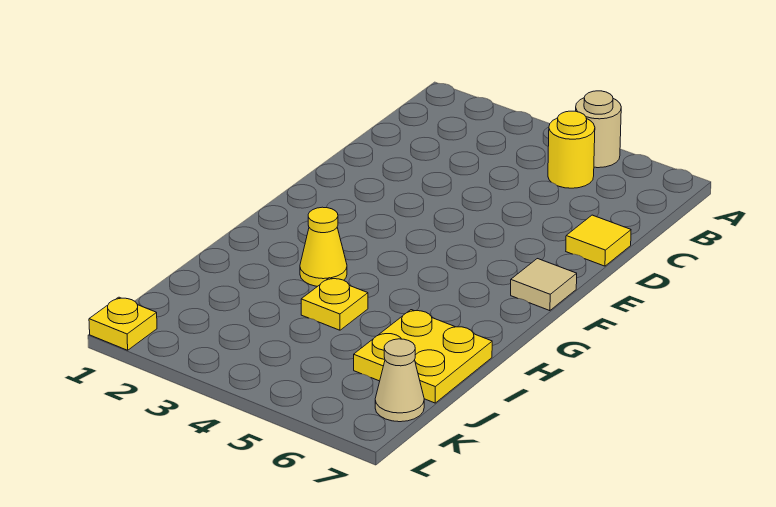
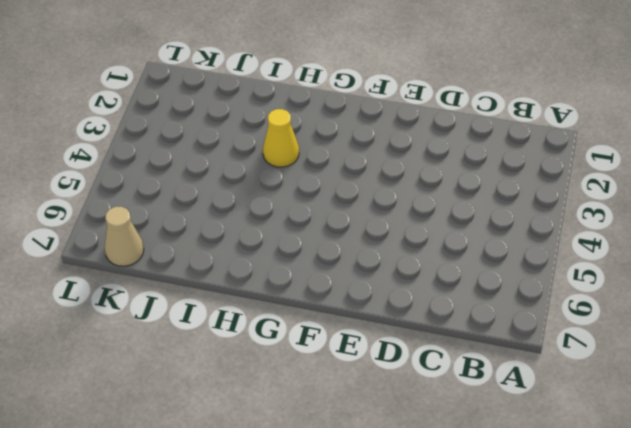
none -> tan 1x1 round brick [576,91,621,168]
none -> yellow 1x1 round brick [548,111,595,188]

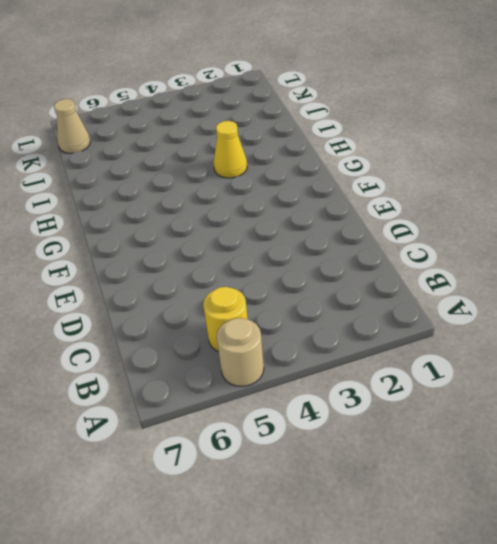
none -> yellow 1x1 tile [566,215,631,266]
none -> tan 1x1 tile [511,259,577,311]

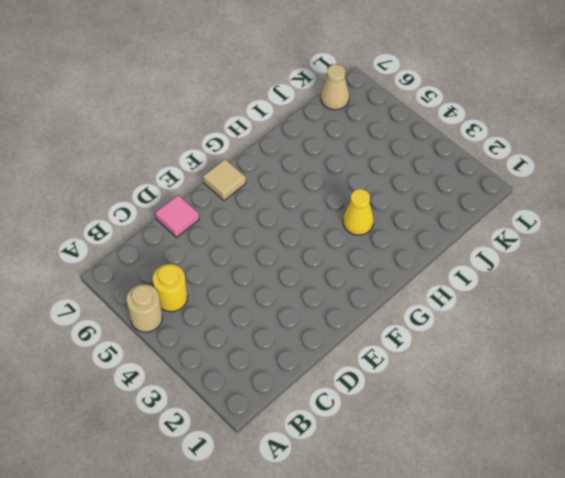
pink 1x1 tile [155,195,199,237] -> yellow 1x1 tile [566,215,631,266]
none -> yellow 1x1 plate [301,278,368,330]
none -> yellow 2x2 plate [354,310,492,403]

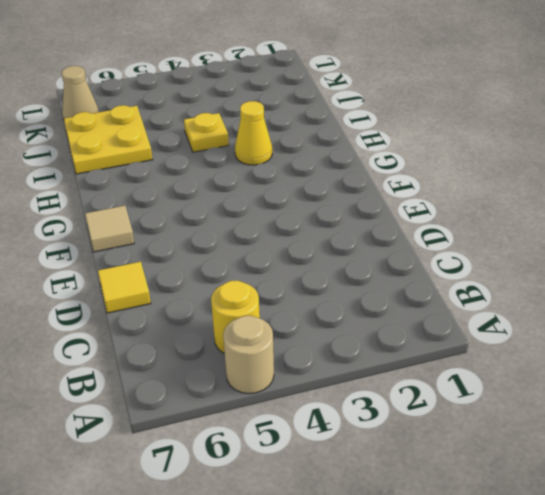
none -> yellow 1x1 plate [89,297,157,350]

